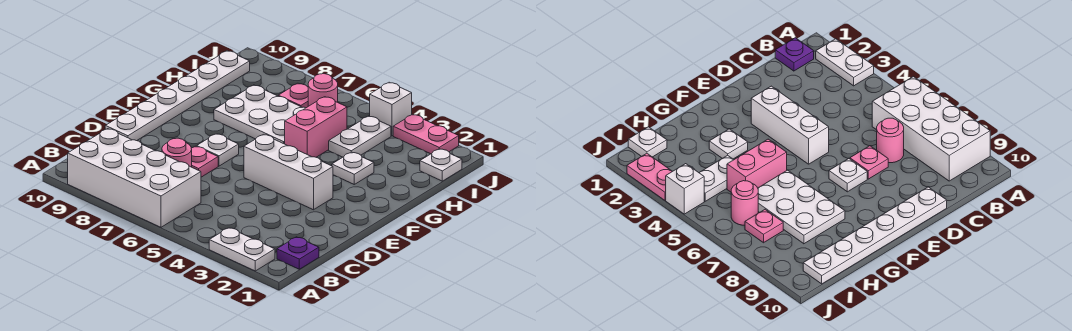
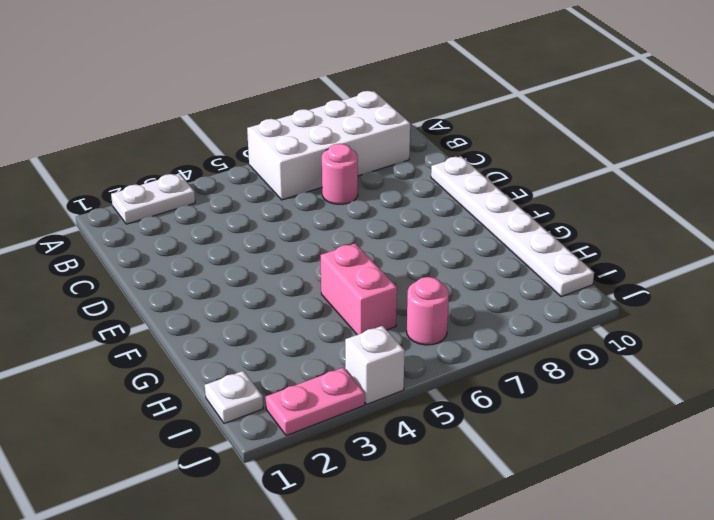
none -> purple 1x1 plate [277,237,319,269]
none -> pink 1x1 plate [191,146,218,177]
none -> white 1x3 brick [244,134,333,210]

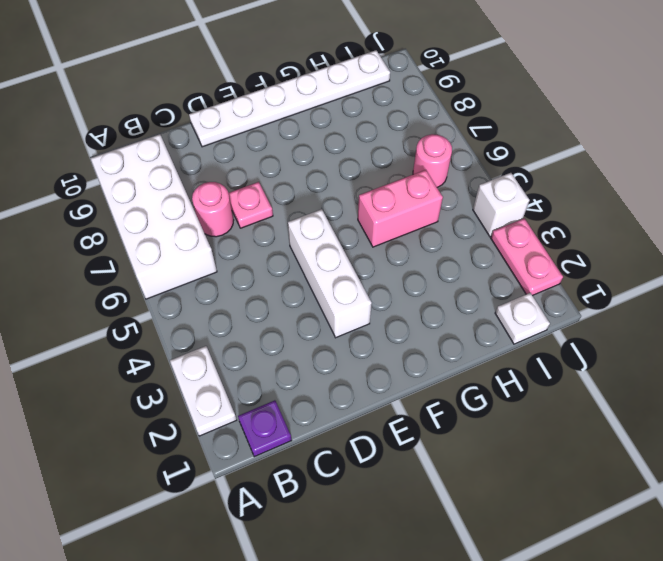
none -> white 1x1 plate [197,134,239,166]
none -> white 1x1 plate [332,152,374,184]
none -> white 2x3 plate [214,85,305,144]

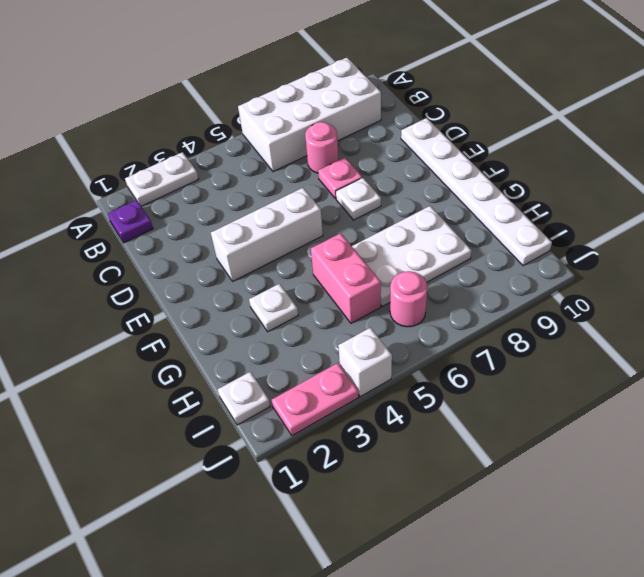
none -> white 1x2 plate [329,116,391,157]
none -> pink 1x1 plate [278,83,308,108]

